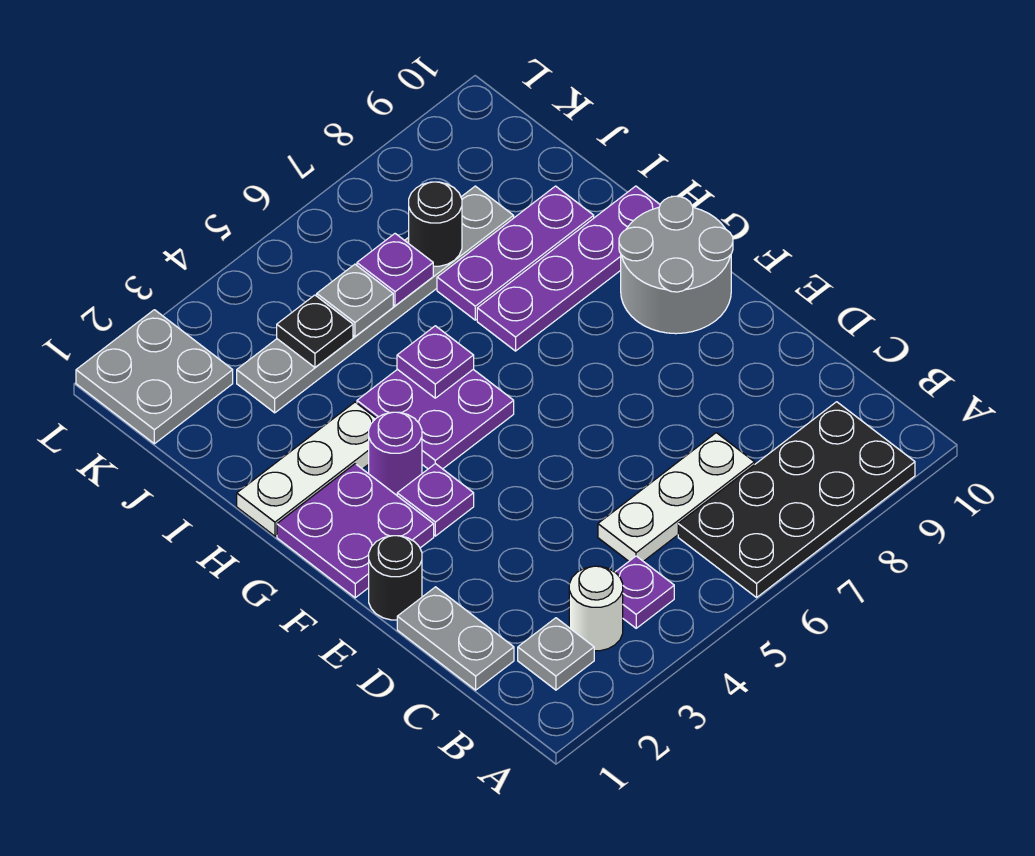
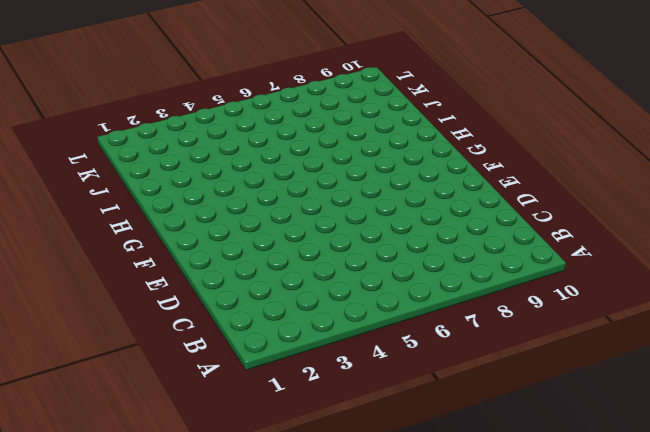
none -> black 2x4 plate [678,402,915,597]
none -> grey 1x1 plate [518,618,594,690]
none -> white 1x1 round brick [569,566,623,651]

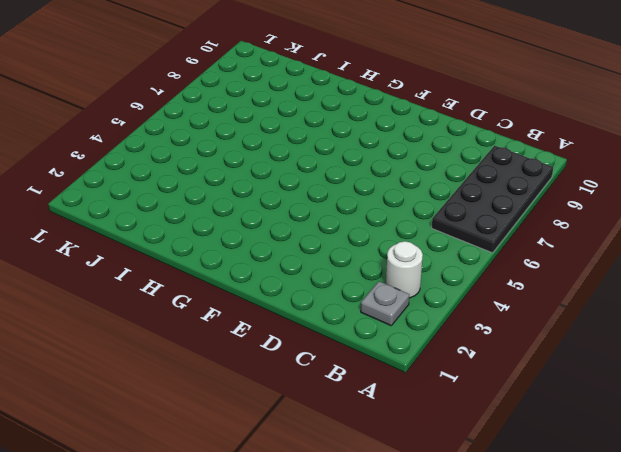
none -> purple 1x1 plate [615,556,674,628]
none -> grey 1x2 plate [397,587,514,690]
none -> white 1x3 plate [598,433,755,561]

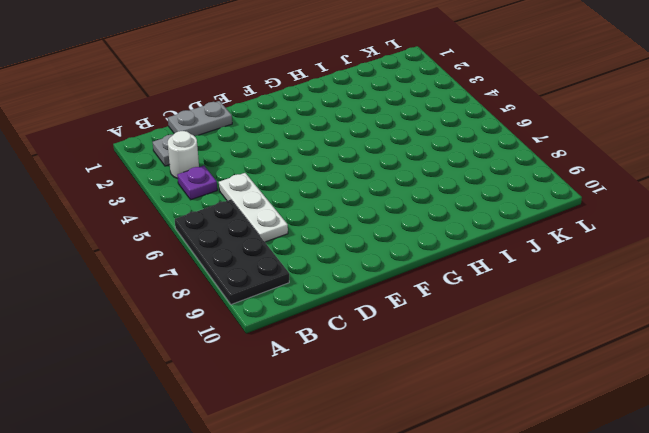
none -> black 1x1 round brick [369,536,422,620]
none -> purple 2x2 plate [277,464,434,598]
none -> purple 1x1 plate [397,464,474,536]

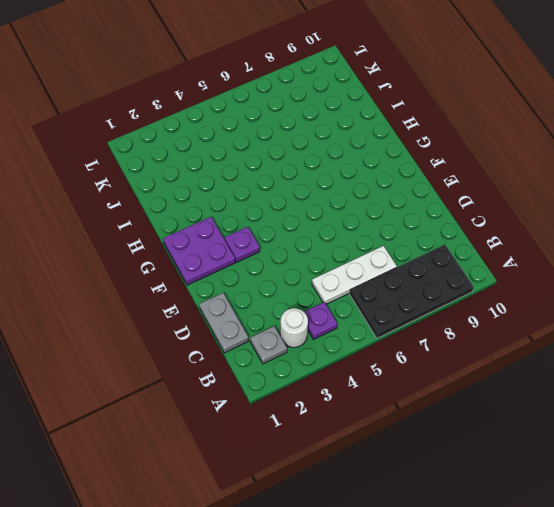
none -> black 1x1 round brick [369,536,422,620]
none -> grey 2x2 round brick [619,196,733,334]
none -> purple 1x1 round brick [369,412,422,495]

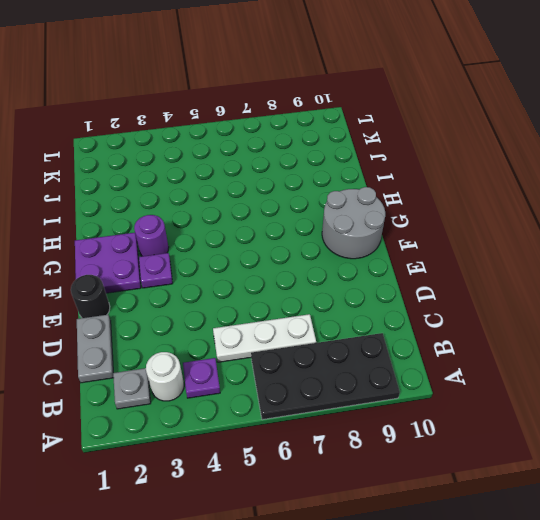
none -> purple 2x2 plate [357,369,514,469]
none -> white 1x3 plate [237,402,376,536]
none -> purple 1x4 plate [477,186,660,351]

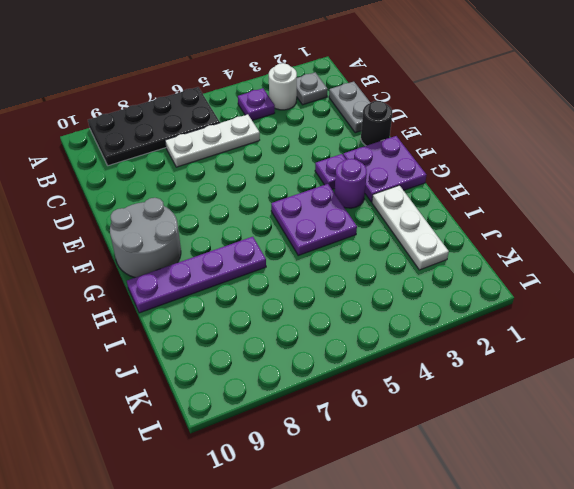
white 1x3 plate [372,185,449,270] -> white 1x3 plate turned to [237,402,376,536]
none -> purple 1x3 plate [437,186,594,320]
none -> grey 1x6 plate [237,186,514,413]
none -> grey 2x2 plate [76,310,233,444]

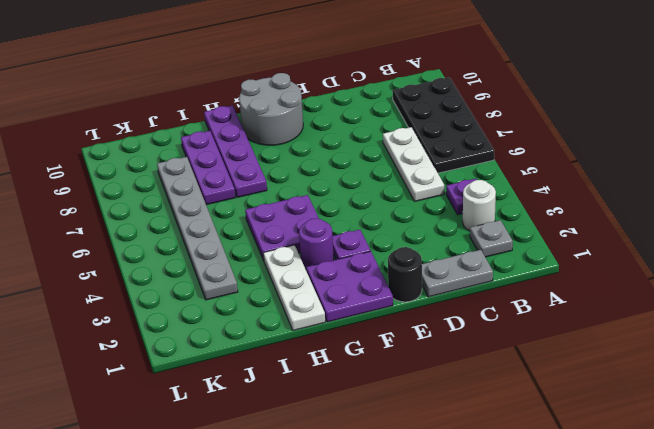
none -> grey 2x2 plate [76,310,233,444]
none -> purple 1x1 plate [397,326,474,398]
none -> black 1x1 plate [277,295,353,367]

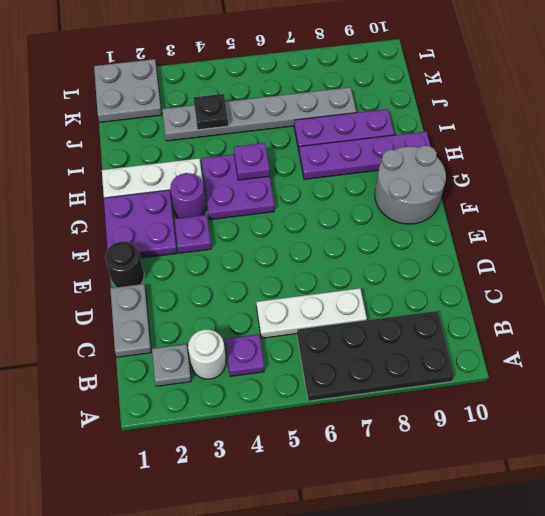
none -> grey 1x1 plate [317,264,393,336]
none -> purple 1x1 plate [357,234,433,306]
none -> black 1x1 round brick [409,182,462,266]

